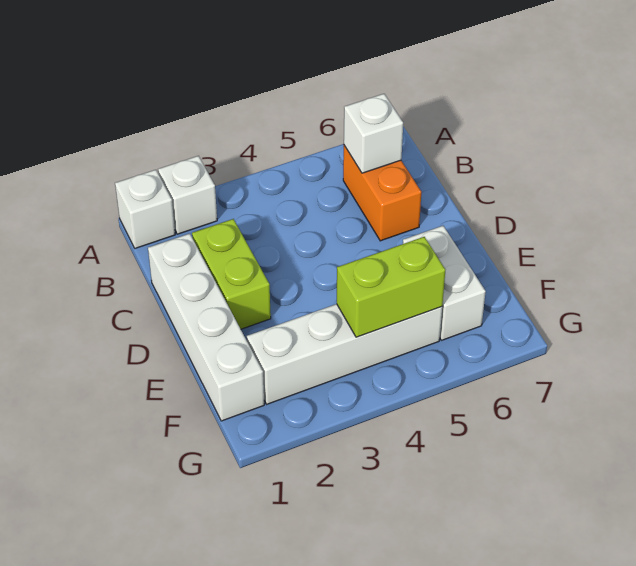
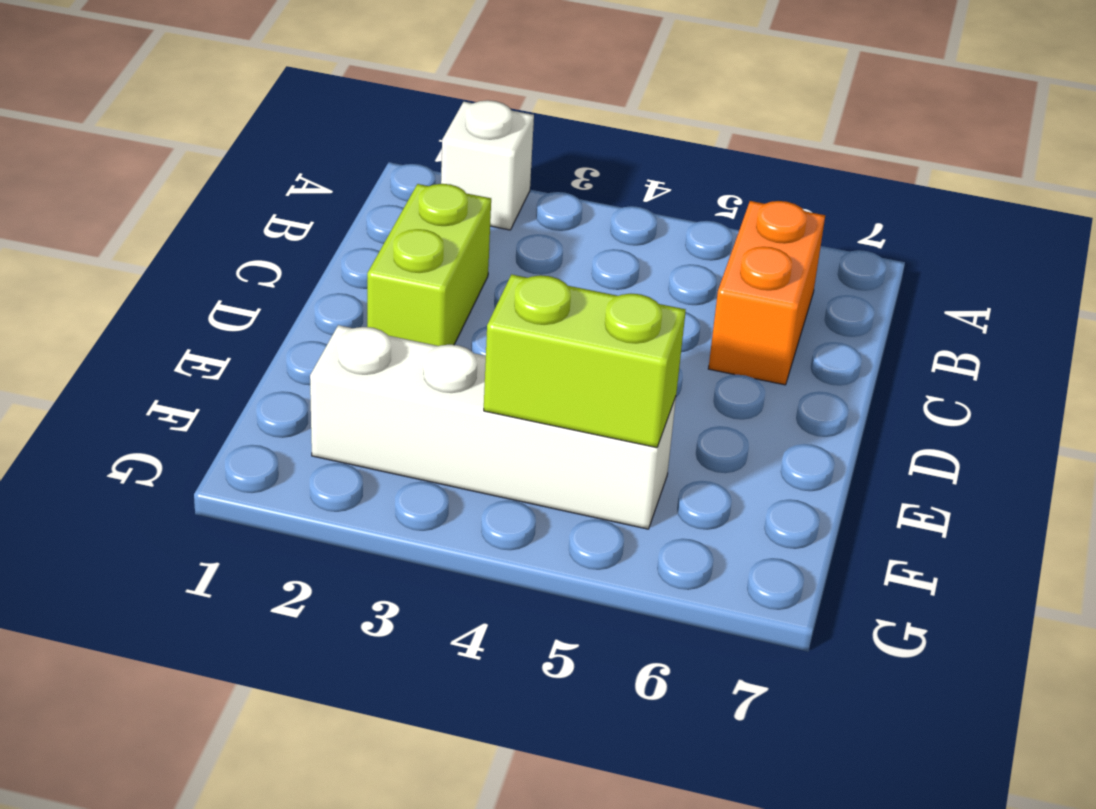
none -> white 1x1 brick [115,170,175,248]
none -> white 1x4 brick [148,234,264,421]

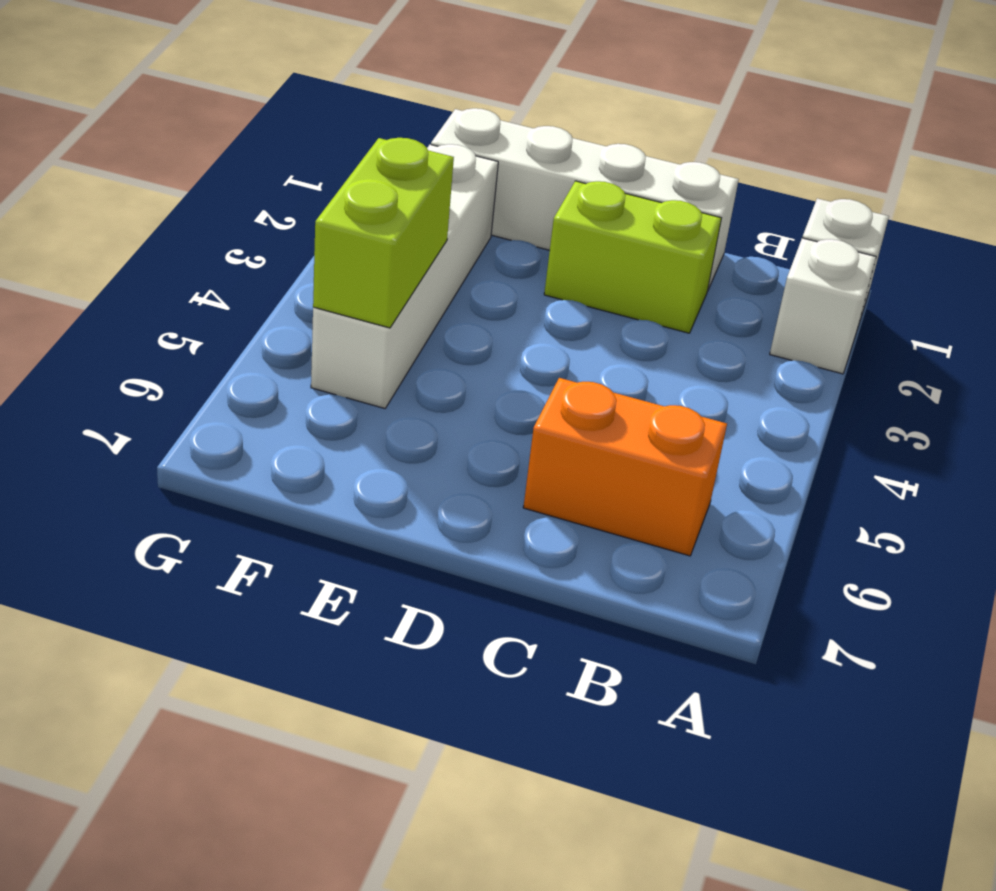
none -> white 1x2 brick [403,226,486,340]
none -> white 1x1 brick [344,94,403,173]

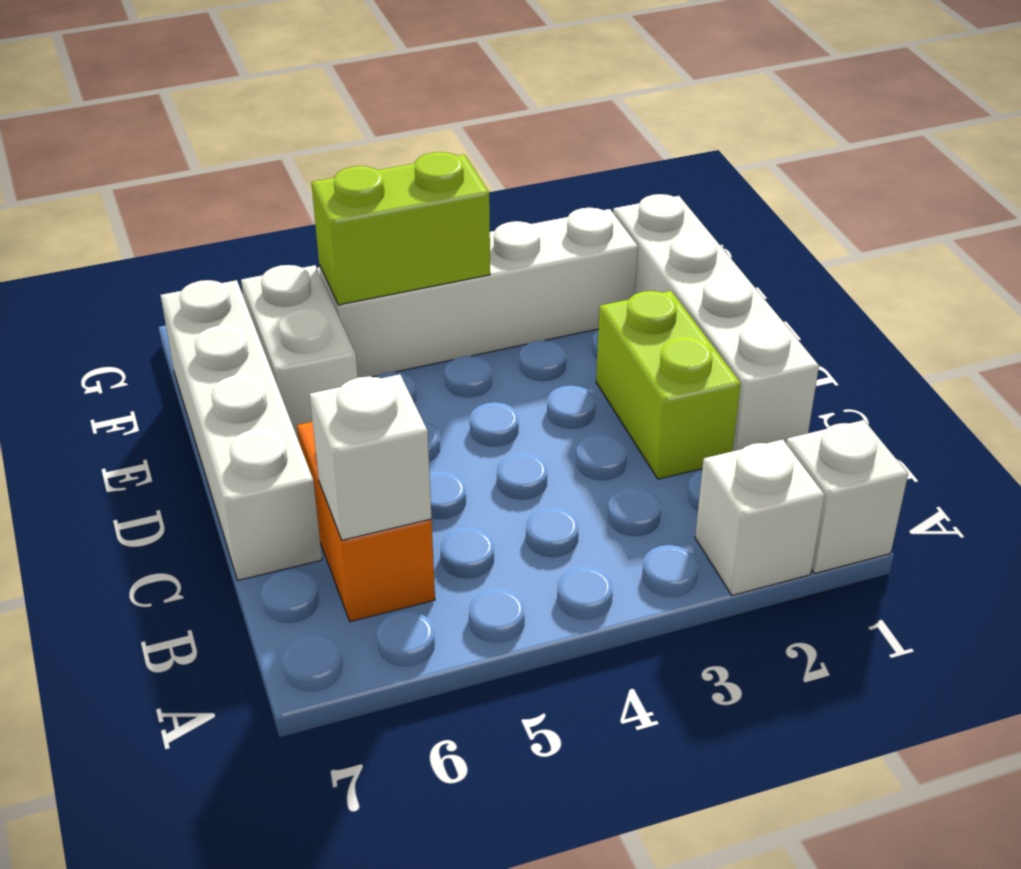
white 1x4 brick [161,280,322,580] -> none

